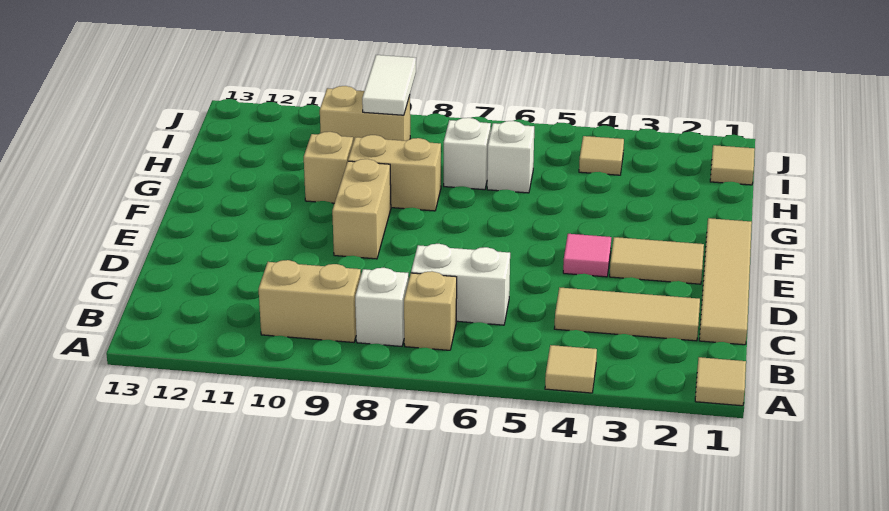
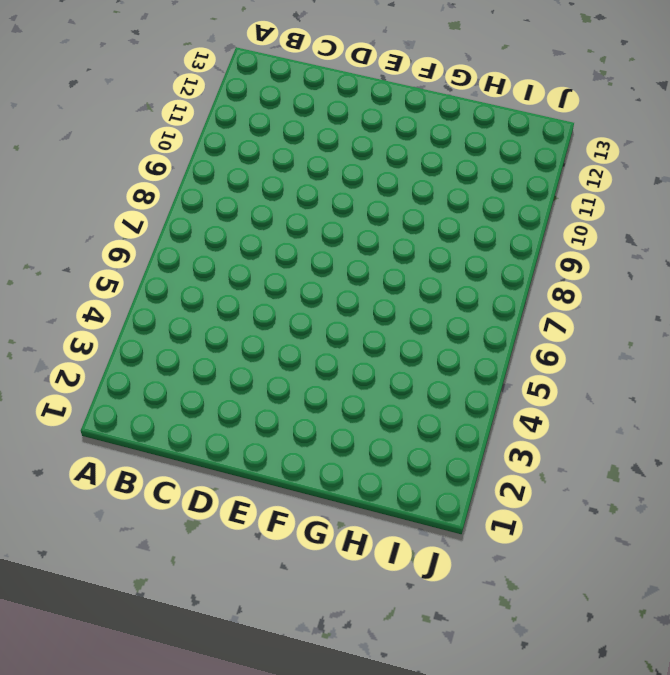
none -> tan 1x1 tile [695,357,746,406]
none -> tan 1x1 tile [545,345,597,393]
none -> tan 1x1 brick [404,271,457,350]

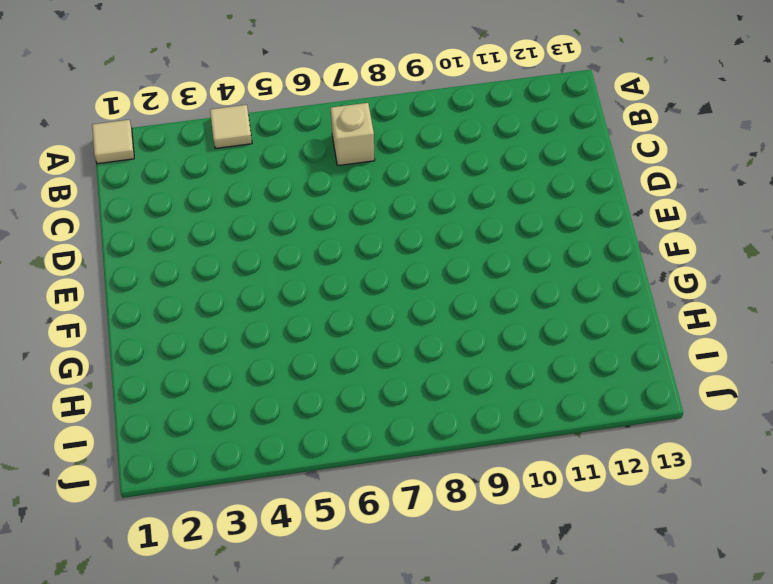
none -> white 1x1 brick [355,267,409,346]
none -> tan 1x2 brick [259,260,361,343]
none -> tan 1x4 tile [699,218,752,345]

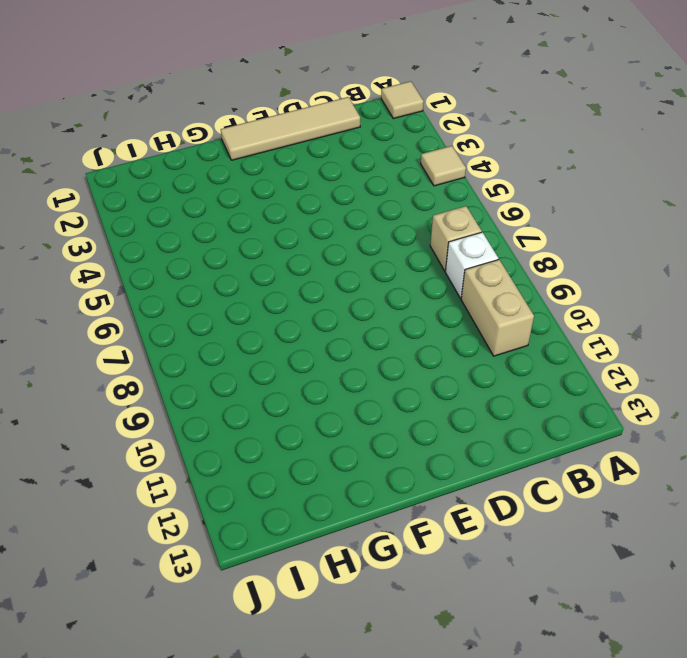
none -> tan 1x3 tile [554,287,700,341]
none -> white 1x2 brick [411,244,510,325]
none -> tan 1x2 tile [610,237,704,284]

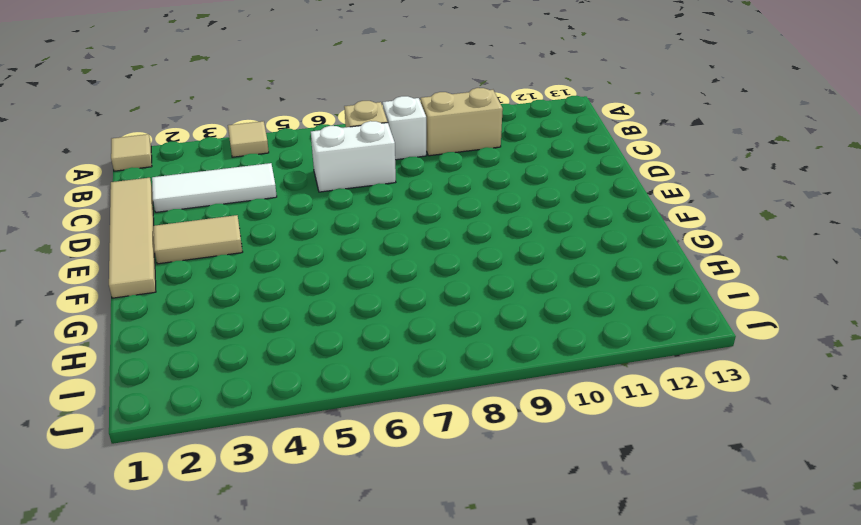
white 1x3 tile [152,163,277,212] -> tan 1x3 tile [554,287,700,341]
none -> pink 1x1 tile [563,234,611,277]
none -> tan 1x2 brick [332,159,391,259]
none -> tan 1x2 brick [348,135,441,211]

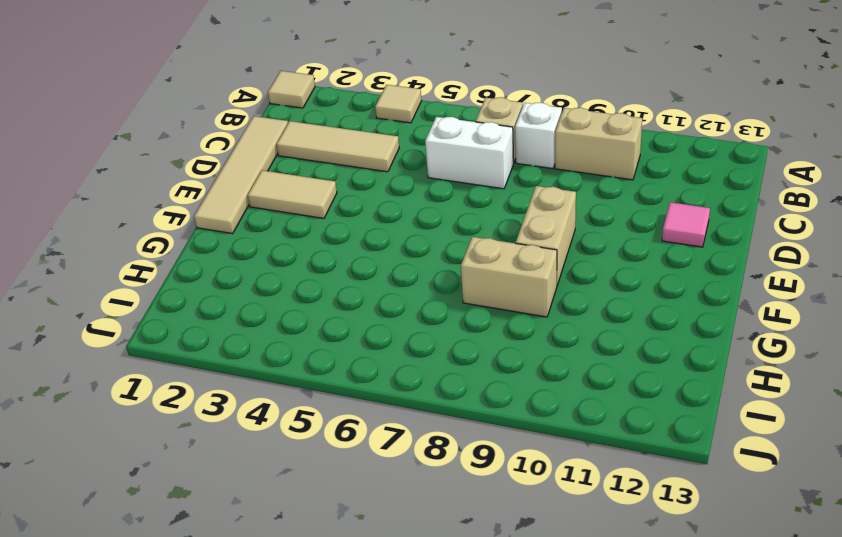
pink 1x1 tile [662,202,710,247] -> pink 1x1 tile moved to [563,234,611,277]
none -> tan 1x1 brick [304,132,353,203]
none -> white 1x1 brick [487,121,534,193]
none -> white 1x1 brick [444,118,491,190]

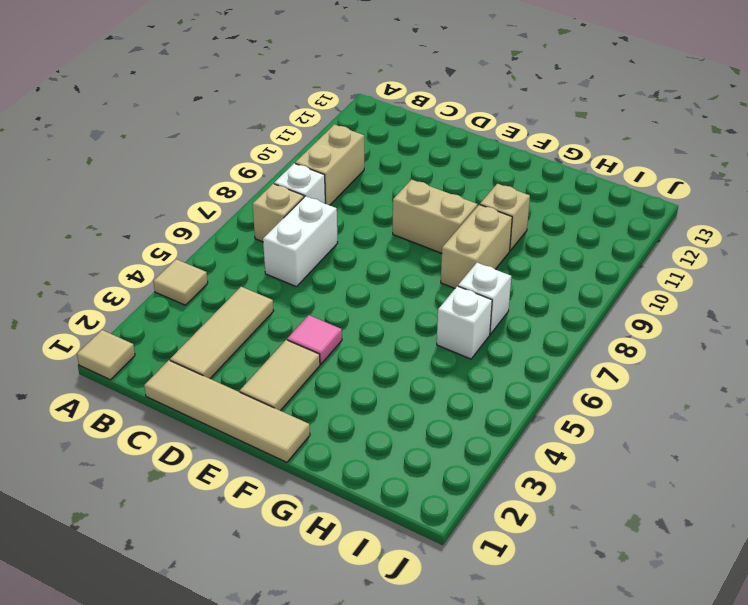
none -> tan 1x1 tile [710,145,755,185]
none -> tan 1x1 tile [579,136,624,175]
none -> tan 1x2 brick [320,86,410,142]

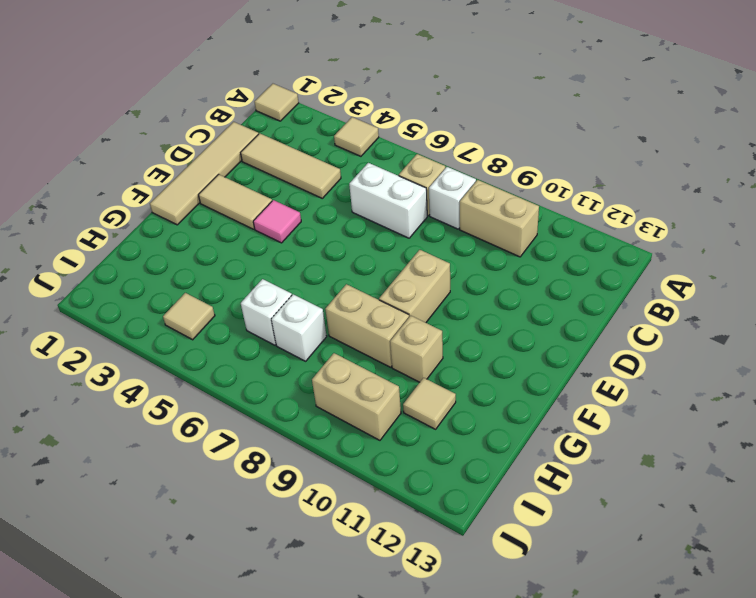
tan 1x1 tile [403,378,456,429] -> tan 1x1 tile moved to [710,145,755,185]
none -> white 1x2 tile [362,55,416,115]

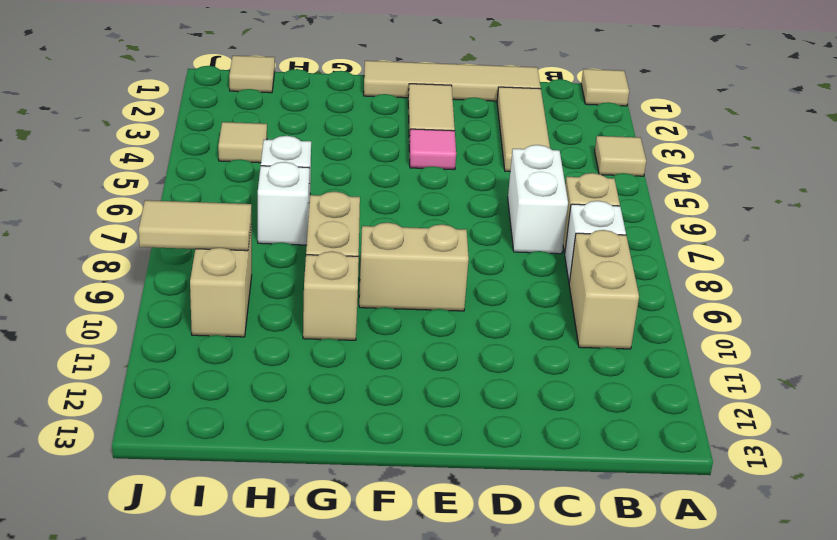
tan 1x2 tile [139,200,251,251] -> white 1x2 tile [362,55,416,115]

